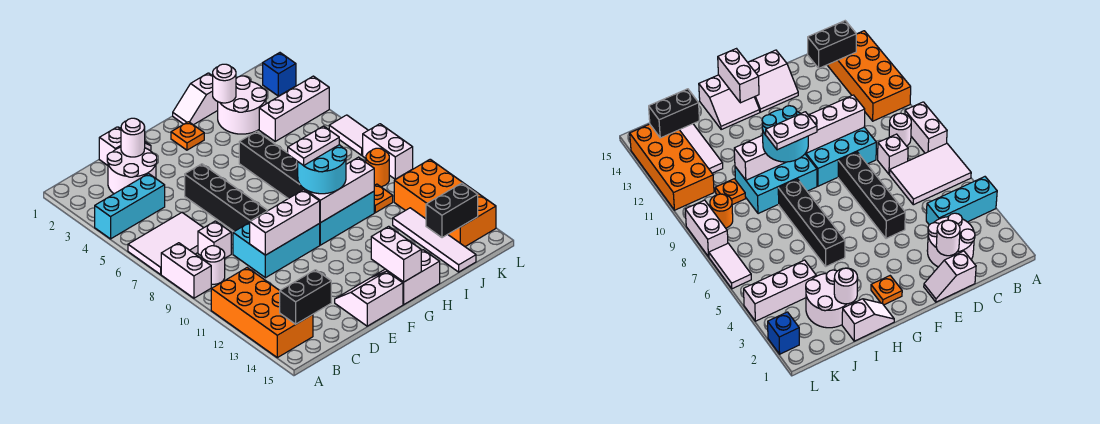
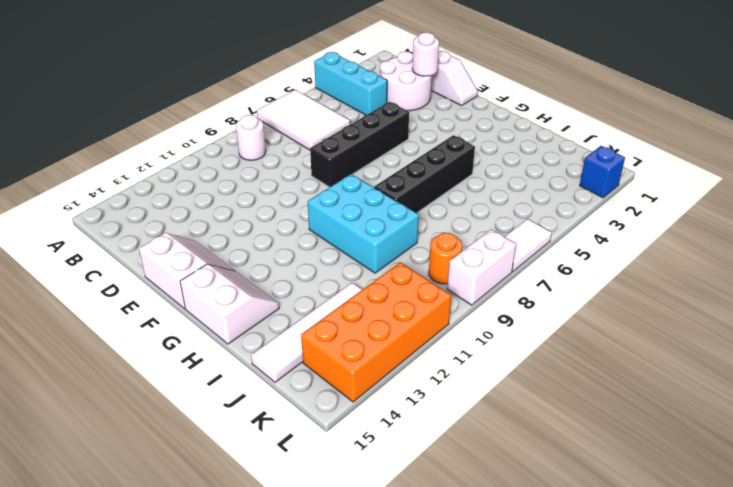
none -> white 1x2 brick [161,243,211,298]
none -> orange 2x4 brick [211,268,313,358]
none -> white 1x1 brick [198,221,231,258]
none -> cyan 2x3 brick [233,223,320,278]

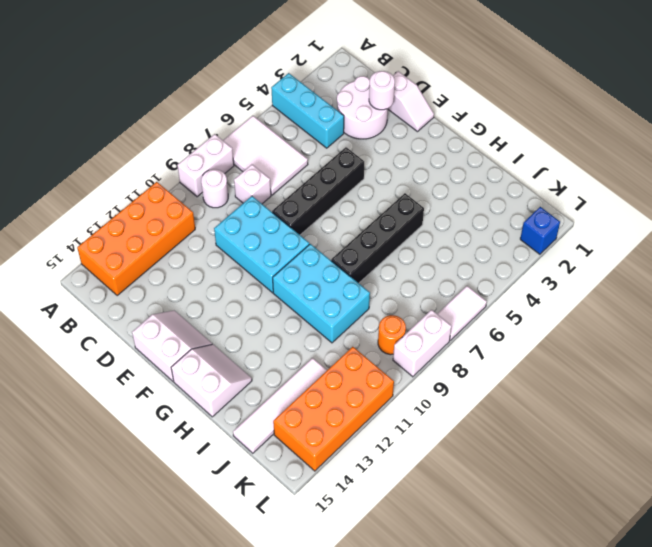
none -> orange 1x1 plate [171,122,204,150]
none -> white 1x2 slope [173,73,218,125]
none -> white 2x2 round brick [218,76,267,134]
none -> white 1x3 brick [259,76,329,141]

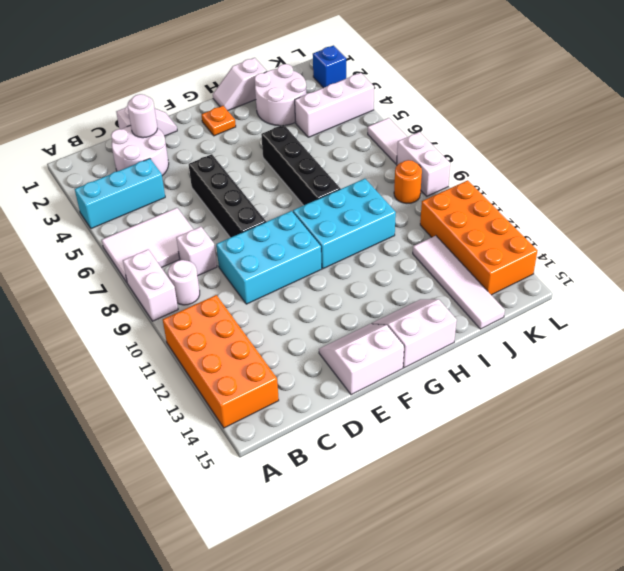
none -> orange 1x1 plate [374,184,393,213]
none -> black 1x2 brick [280,270,331,324]
none -> white 1x3 brick [250,190,320,255]
none -> white 1x3 brick [305,157,374,223]

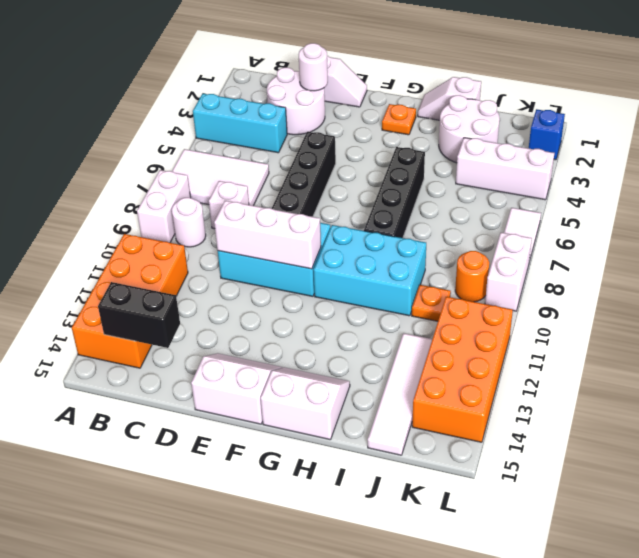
none -> white 1x3 brick [305,157,374,223]
none -> white 1x2 brick [371,226,421,282]
none -> white 1x1 round brick [213,64,236,103]
none -> black 1x2 brick [426,183,478,238]

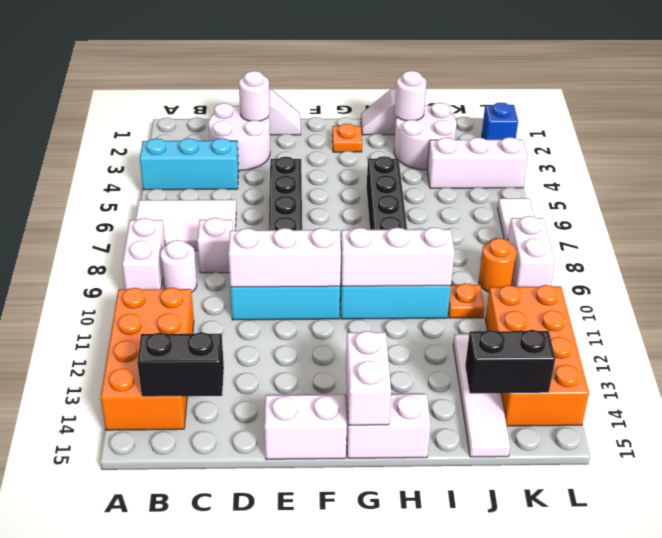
none -> cyan 2x2 round brick [298,145,347,194]
none -> white 1x2 plate [288,126,339,166]

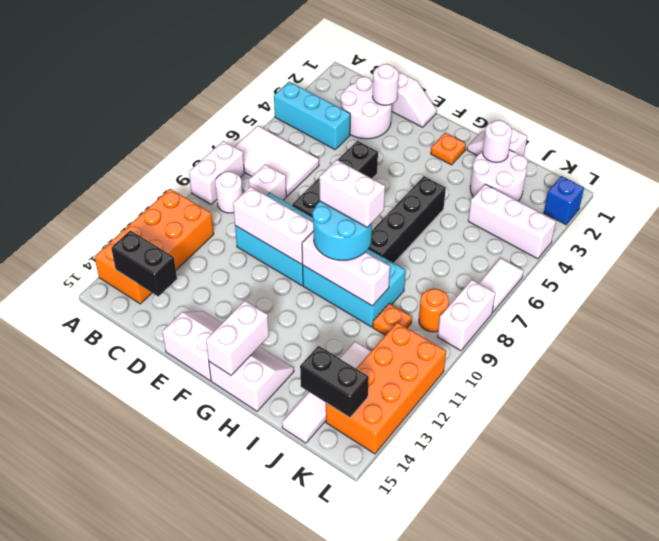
white 1x2 brick [319,160,385,227] -> white 1x2 plate [288,126,339,166]

